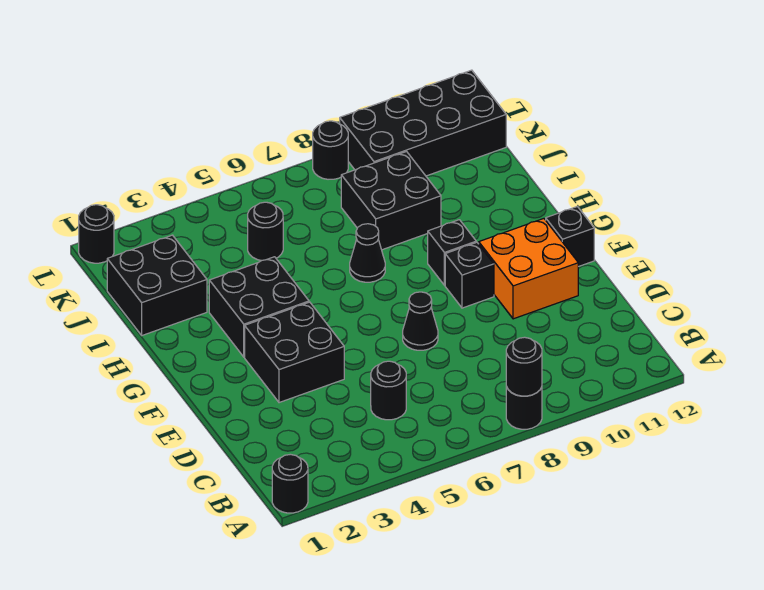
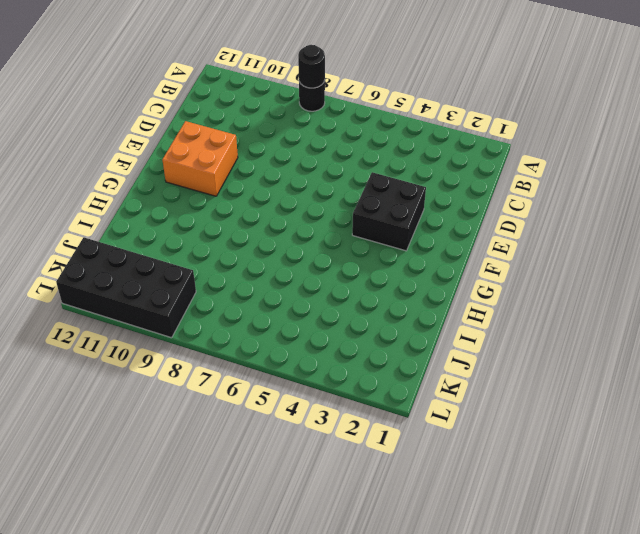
none -> black 1x1 round brick [272,454,308,513]
none -> black 1x1 round brick [371,361,406,420]
none -> black 1x1 cone [403,292,438,350]

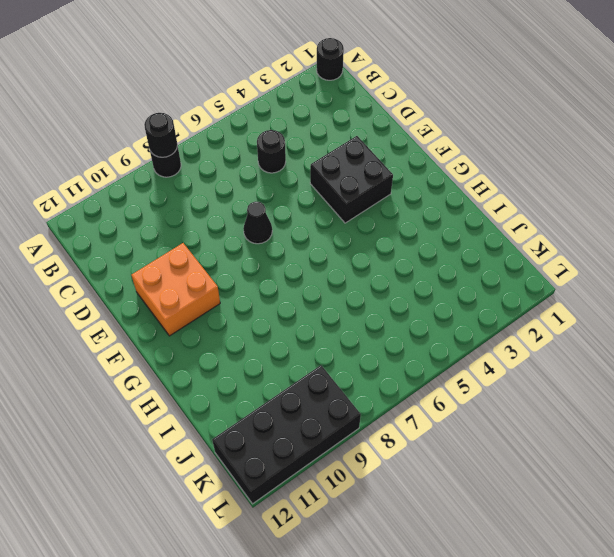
none -> black 1x1 brick [445,242,494,308]
none -> black 1x1 brick [546,207,594,267]
none -> black 2x2 brick [209,257,309,357]

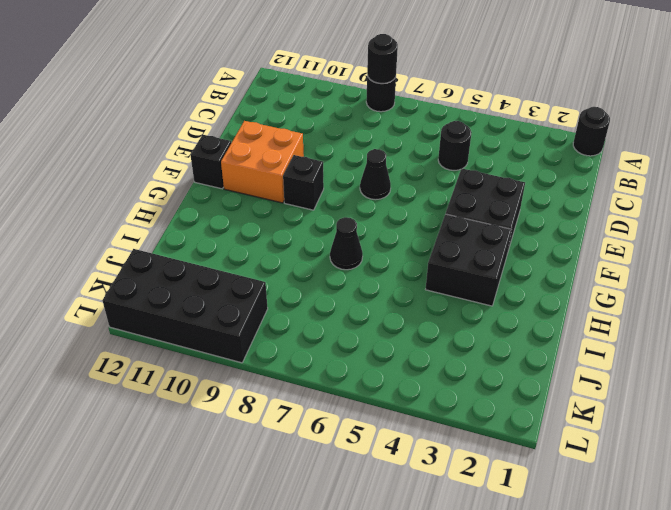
none -> black 1x1 brick [428,220,476,285]
none -> black 2x2 brick [107,235,207,335]
none -> black 2x2 brick [341,152,441,250]

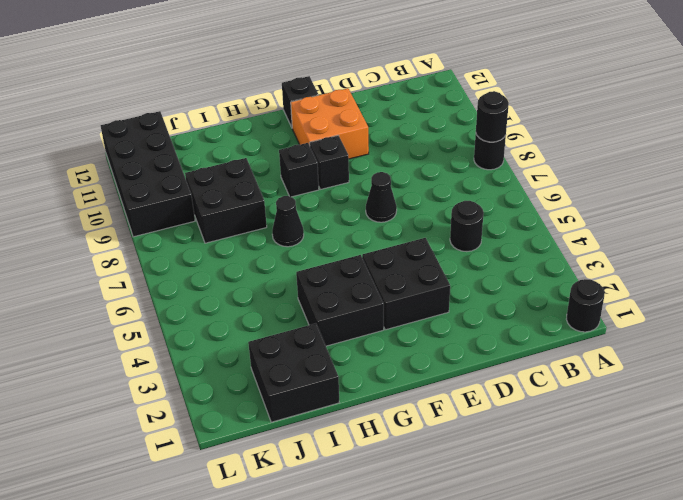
none -> black 1x1 round brick [248,202,283,261]
none -> black 1x1 round brick [79,205,114,263]
none -> black 1x1 round brick [313,121,348,179]

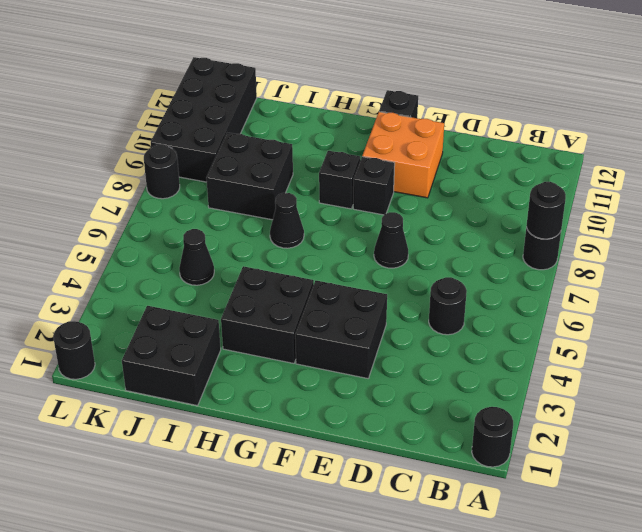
black 1x1 cone [179,229,214,285] -> black 1x1 round brick [248,202,283,261]

